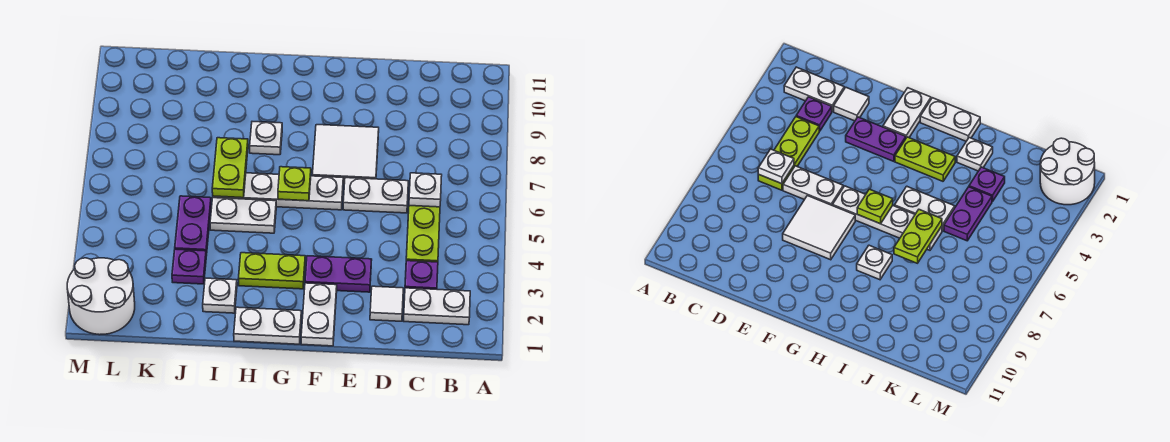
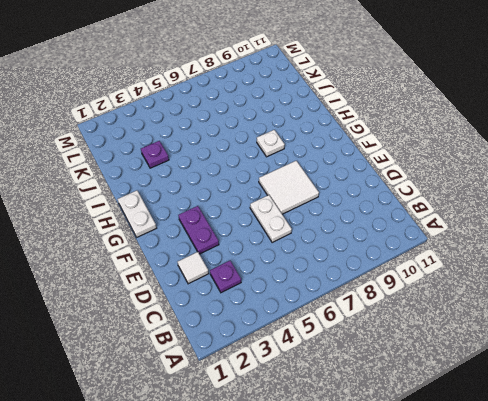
none -> white 1x2 plate [404,288,470,325]
none -> lime 1x3 plate [406,206,440,262]
none -> white 1x2 plate [301,283,337,346]

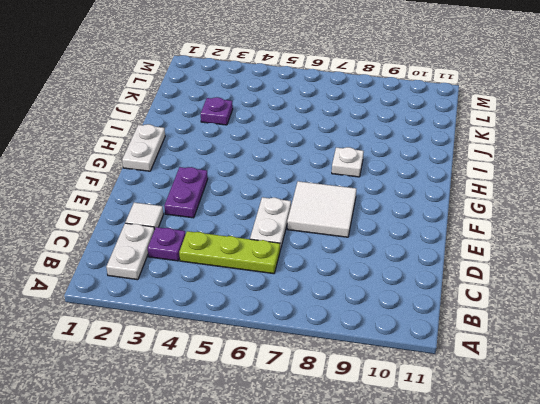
none -> white 1x2 plate [301,283,337,346]
none -> white 1x4 plate [213,173,343,210]
none -> lime 1x2 plate [238,253,305,289]

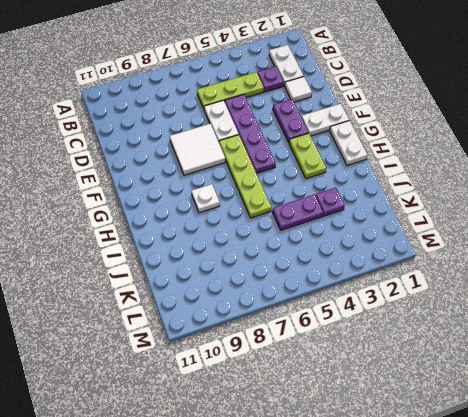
purple 1x4 plate [225,94,276,173] -> none
lime 1x4 plate [219,135,271,218] -> white 1x4 plate [213,173,343,210]
none -> white 1x2 plate [210,198,276,233]
none -> white 1x1 plate [203,278,237,313]
none -> white 2x2 round brick [67,258,135,335]

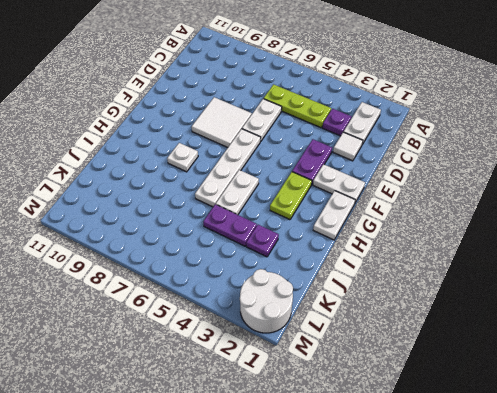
none -> white 1x1 plate [203,278,237,313]
none -> white 1x1 plate [409,173,442,207]
none -> lime 1x1 plate [278,167,311,201]

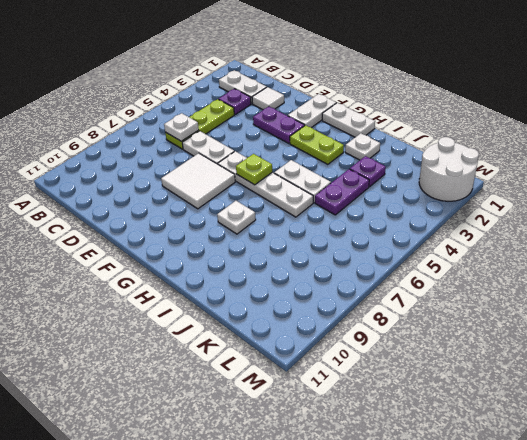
none -> lime 1x2 plate [212,138,248,198]

